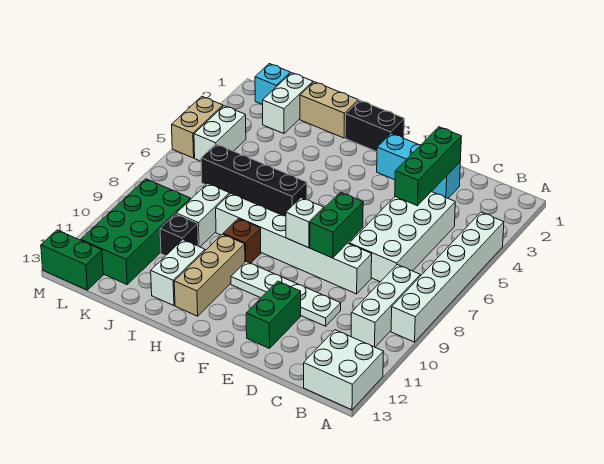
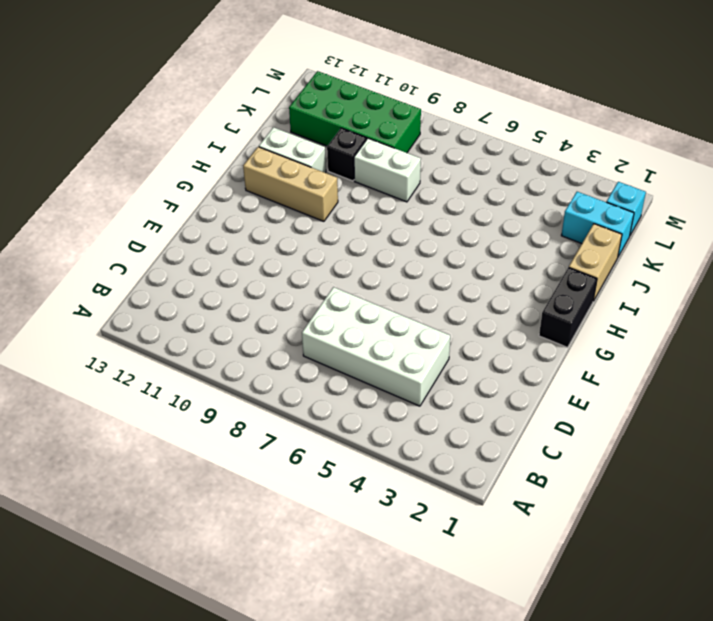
cyan 1x2 brick [561,192,634,256] -> white 1x2 brick [263,73,313,134]
none -> white 1x6 brick [391,212,504,342]
none -> white 2x2 brick [304,330,383,410]
none -> white 1x3 brick [351,265,420,347]

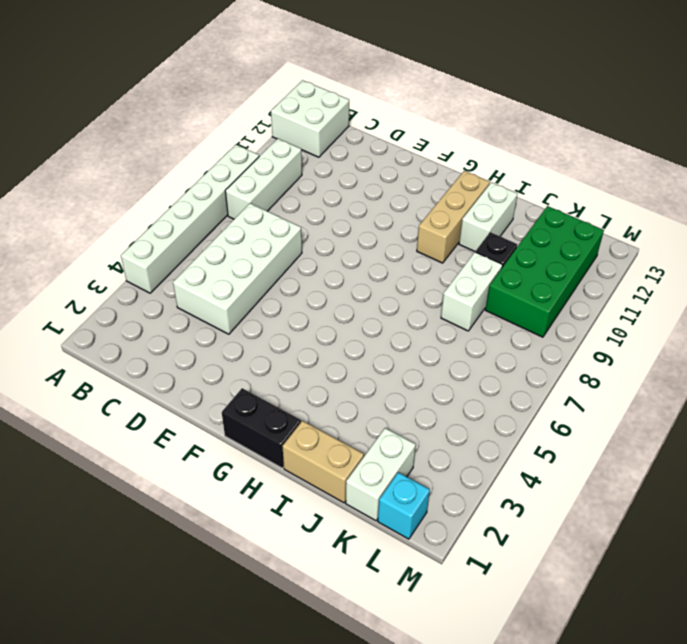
none -> cyan 1x3 brick [377,133,460,198]
none -> white 1x6 brick [216,193,372,294]
none -> white 1x4 plate [231,262,341,326]

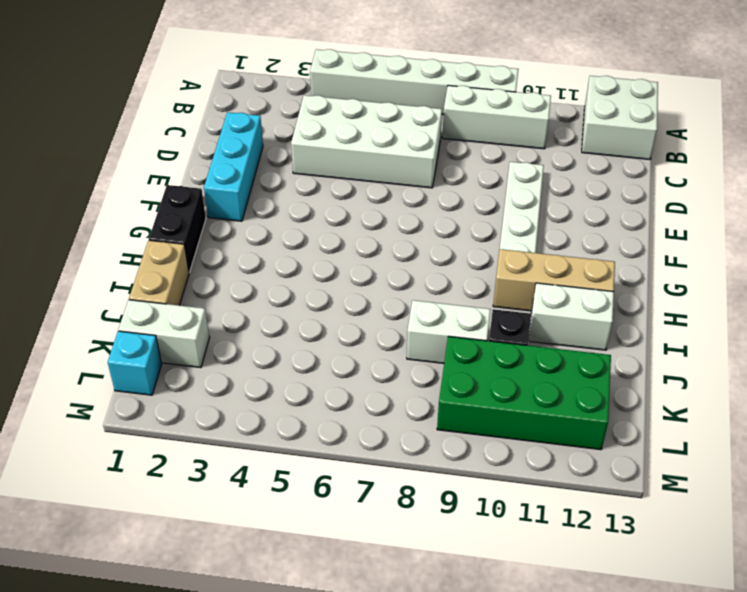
none -> white 1x6 brick [216,193,372,294]
none -> green 1x2 brick [246,281,301,348]
none -> black 1x4 brick [201,144,307,216]

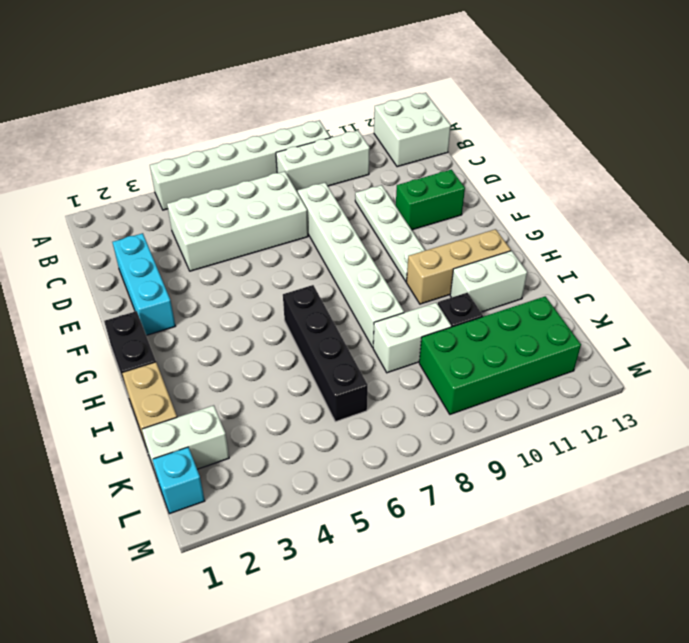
none -> brown 1x1 brick [223,219,261,263]
none -> white 1x2 brick [194,106,246,161]
none -> green 1x2 brick [41,230,103,290]

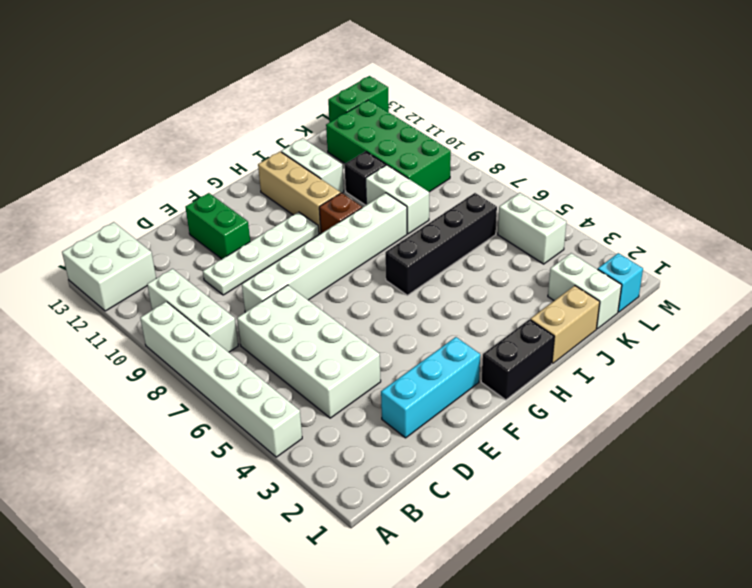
none -> tan 1x2 brick [172,96,223,158]
none -> green 1x3 brick [395,127,461,206]
none -> green 1x2 brick [310,192,363,258]

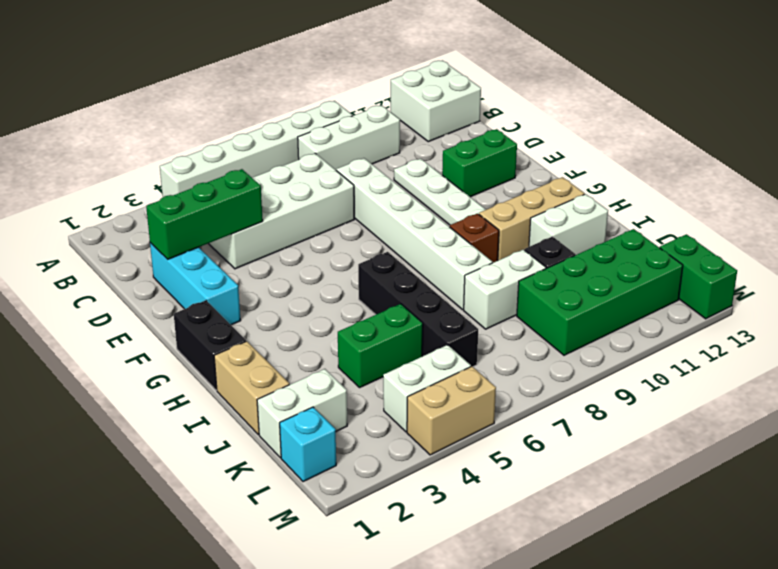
green 1x2 brick [338,304,423,387] -> green 1x2 brick moved to [310,192,363,258]
none -> white 1x1 brick [286,198,324,248]

